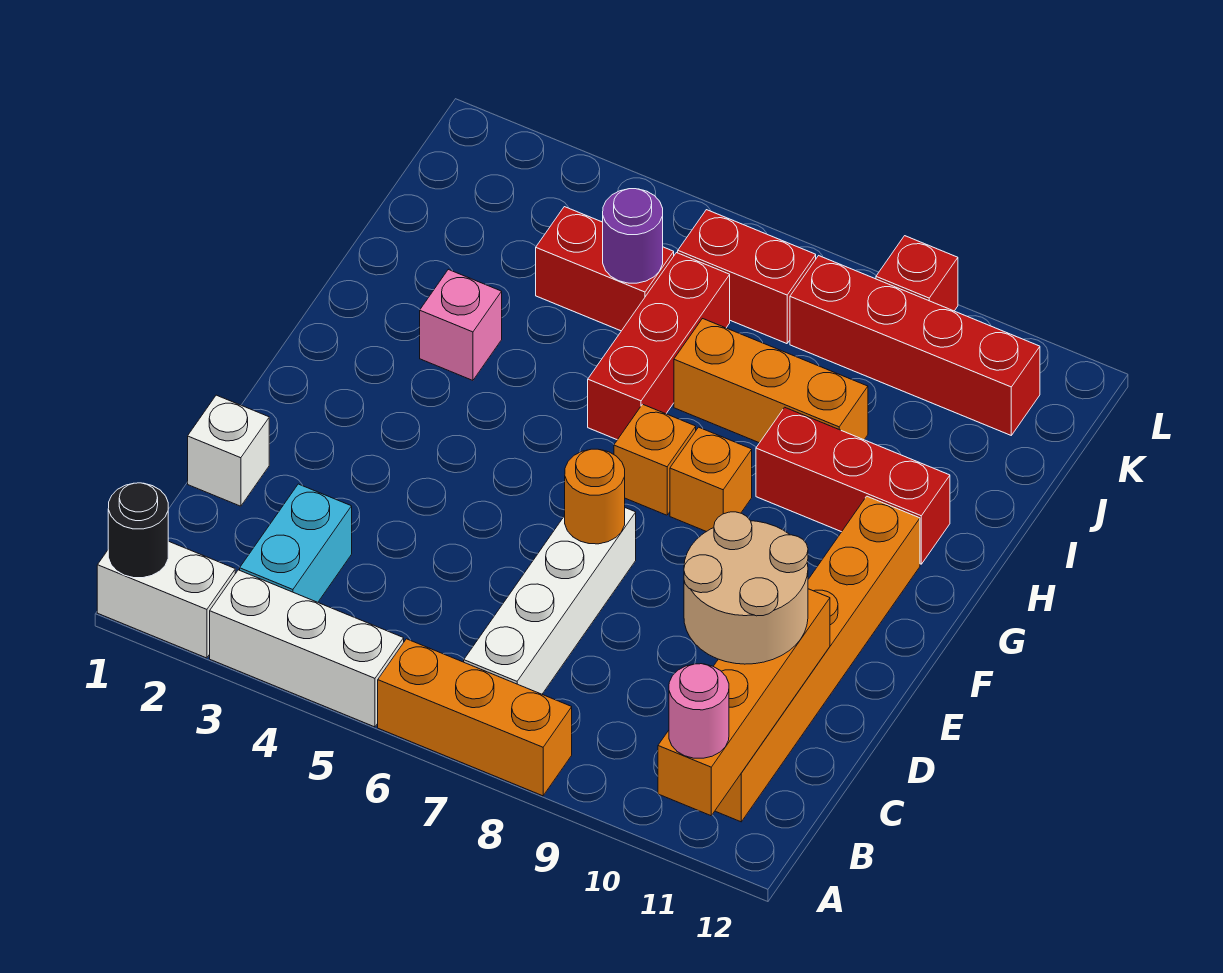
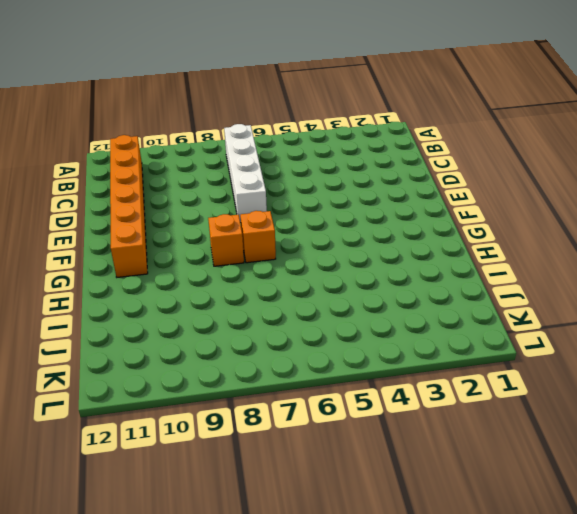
none -> white 1x2 brick [97,541,235,658]
none -> white 1x3 brick [210,570,404,727]
none -> orange 1x3 brick [378,639,572,796]

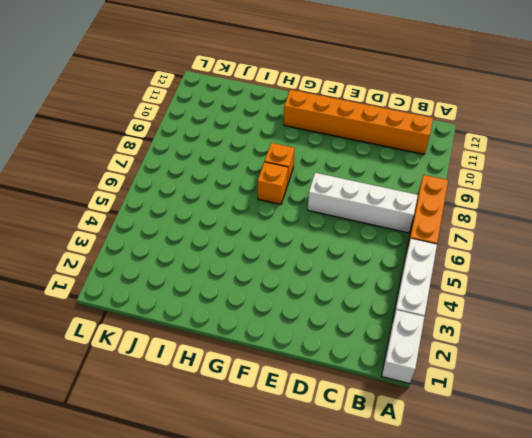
none -> cyan 1x2 brick [240,484,352,602]
none -> white 1x1 brick [188,395,269,506]
none -> pink 1x1 brick [420,269,502,380]

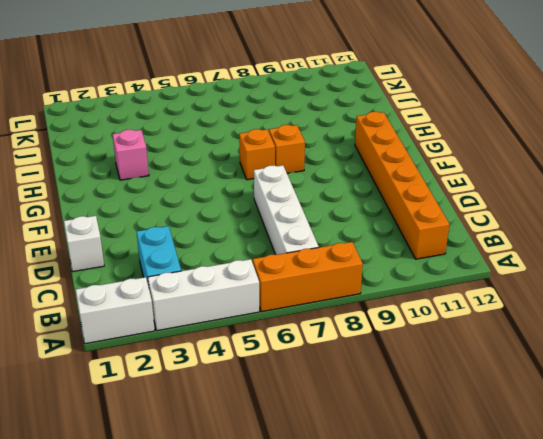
none -> red 1x3 brick [588,253,730,440]
none -> red 1x3 brick [756,407,950,564]
none -> orange 1x3 brick [674,319,868,443]

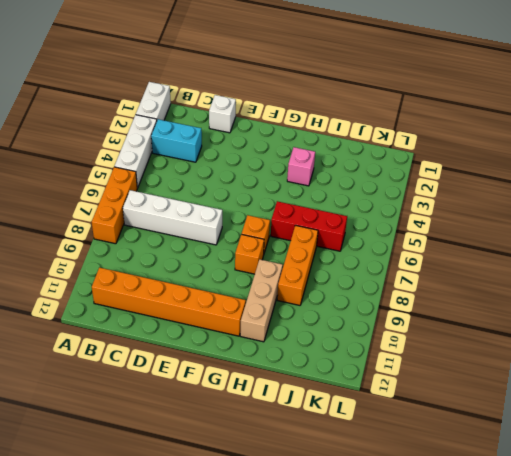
tan 1x3 brick [240,260,283,342] -> red 1x3 brick [756,407,950,564]
none -> red 1x2 brick [536,207,674,331]
none -> red 1x2 brick [678,210,816,344]
none -> red 1x4 brick [790,256,1040,435]

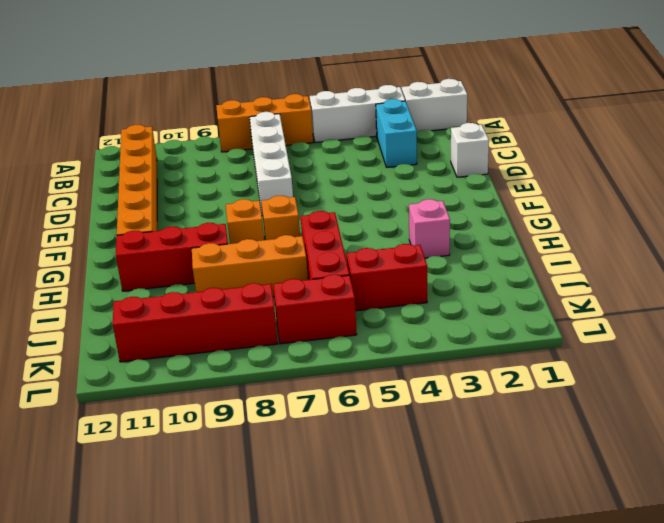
none -> red 1x1 brick [876,236,958,311]
none -> black 1x1 round brick [108,483,168,578]
none -> orange 1x4 brick [658,589,830,816]

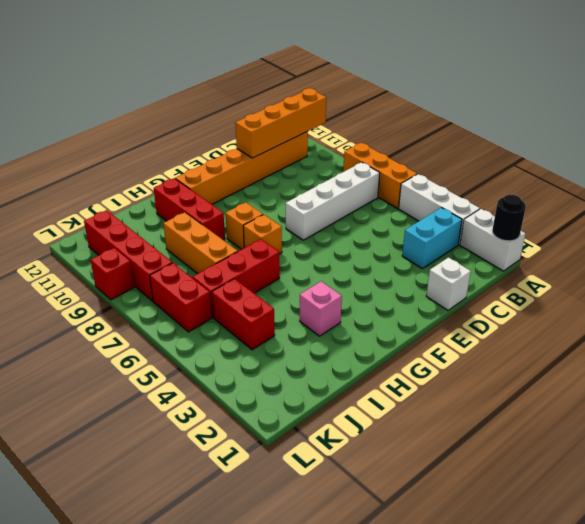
none -> orange 1x1 round brick [565,449,625,544]
none -> purple 1x1 round brick [603,189,663,283]
none -> pink 1x1 round brick [669,664,729,758]

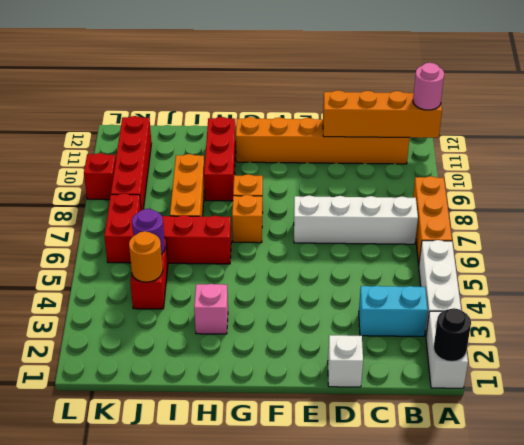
orange 1x1 round brick [129,231,163,282] -> orange 1x1 round brick moved to [565,449,625,544]
none -> tan 2x2 round brick [684,512,808,664]

